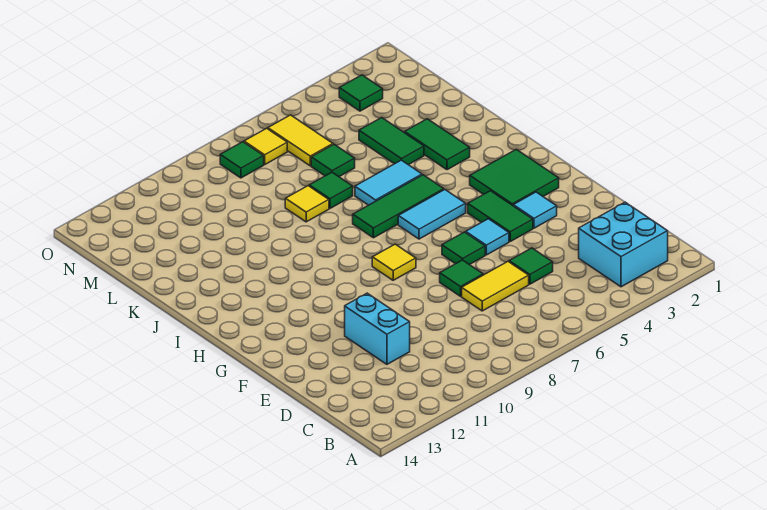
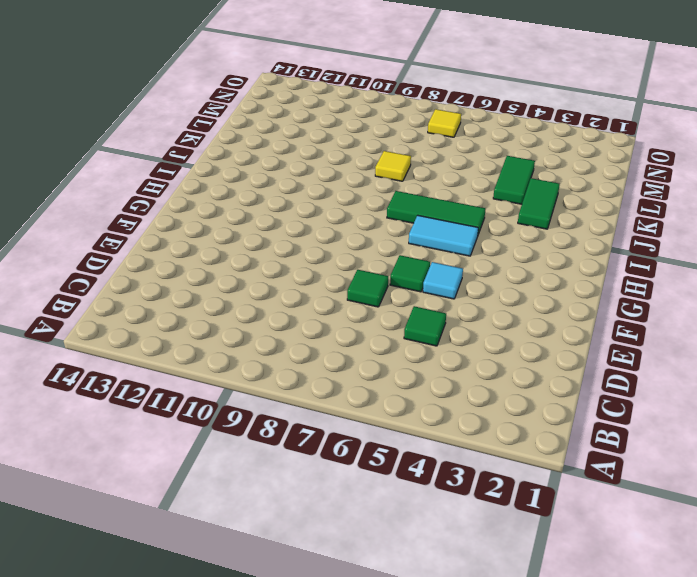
none -> cyan 2x2 brick [579,202,668,287]
none -> yellow 1x2 tile [462,262,529,311]
none -> cyan 1x2 brick [345,293,410,364]

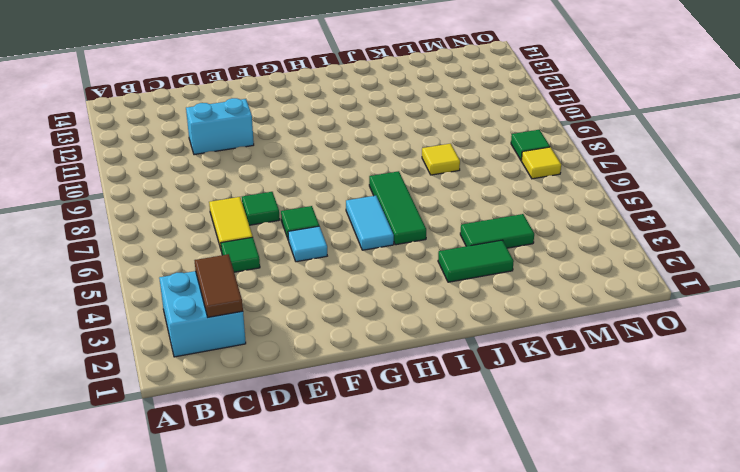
brown 1x2 tile [194,254,243,317] -> none
none -> cyan 1x1 tile [513,192,557,228]
none -> green 1x2 tile [468,191,533,241]
none -> green 2x2 tile [470,149,559,205]

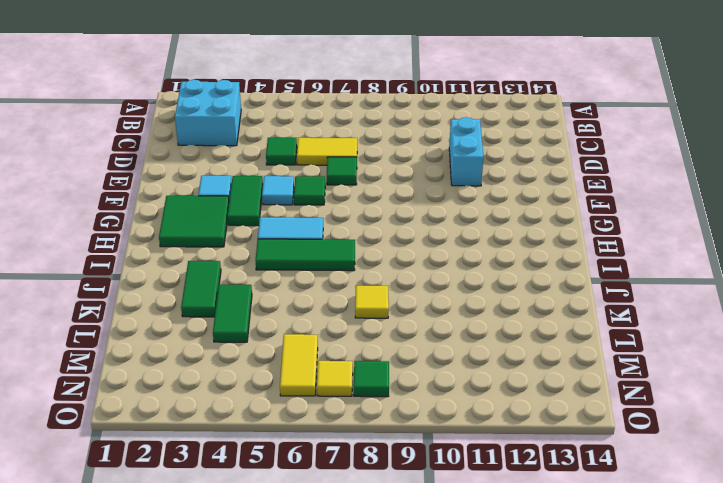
none -> yellow 1x1 tile [372,244,416,280]
none -> cyan 1x2 tile [355,160,422,205]
none -> green 1x1 tile [309,172,353,208]

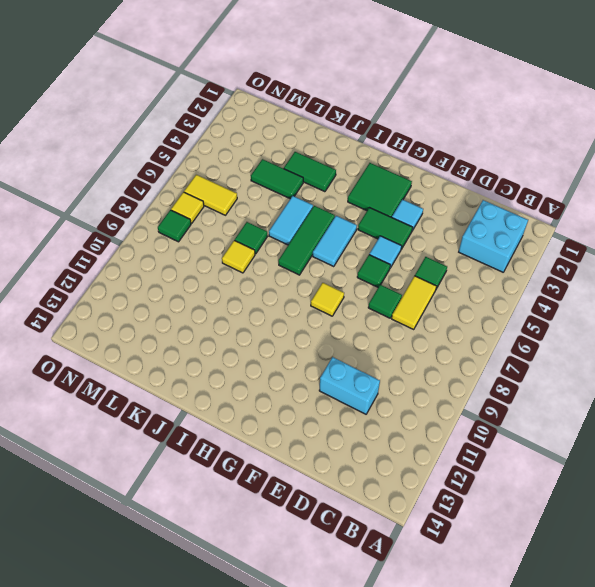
none -> green 1x1 tile [311,144,355,177]
none -> green 1x1 tile [339,75,383,111]

